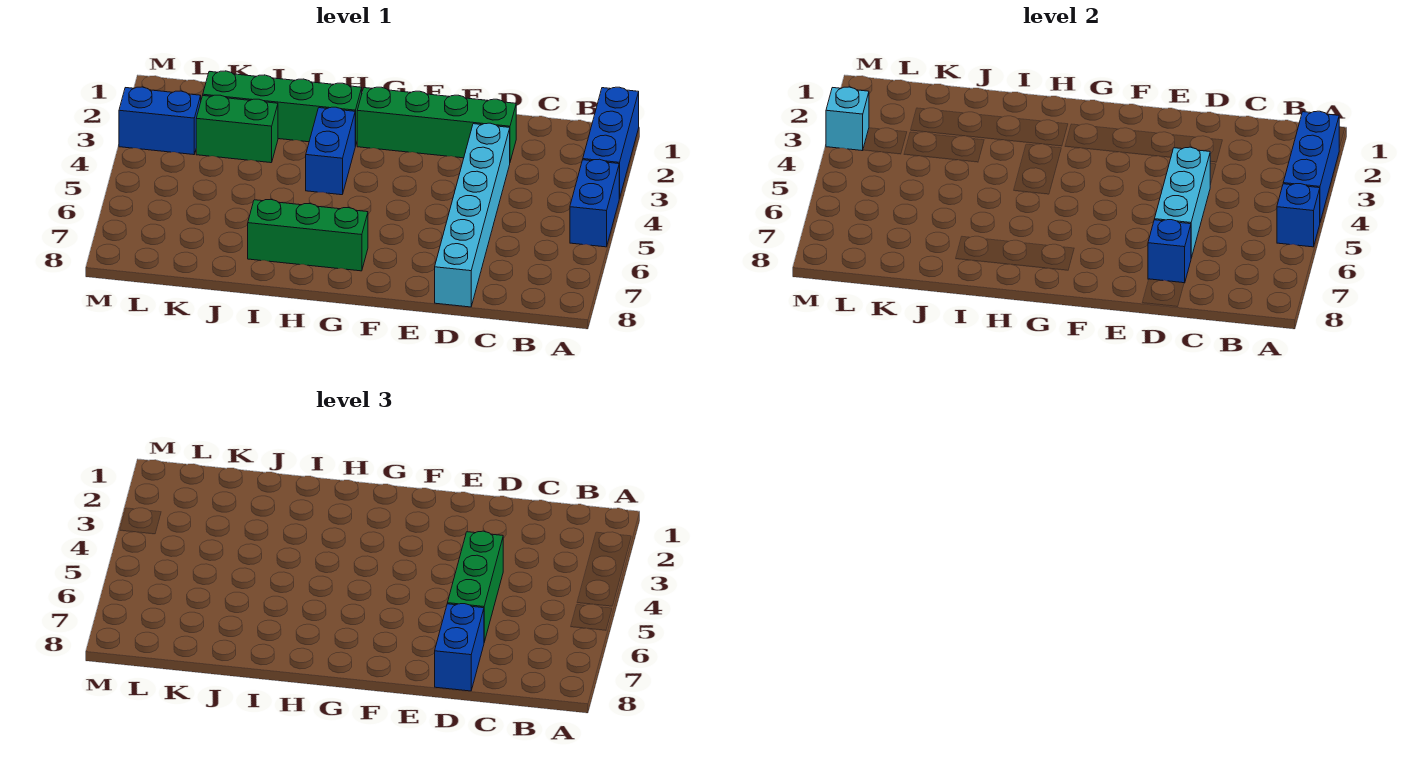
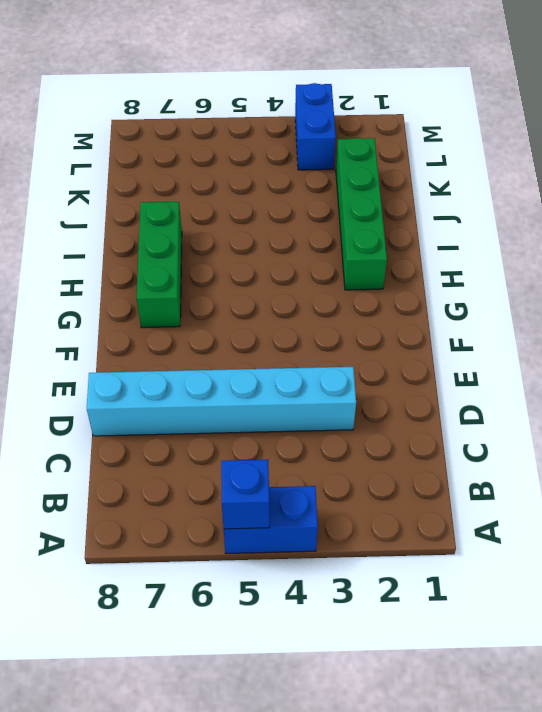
none -> blue 1x3 brick [583,87,639,199]
none -> green 1x4 brick [357,87,516,161]
none -> blue 1x2 brick [306,107,355,195]

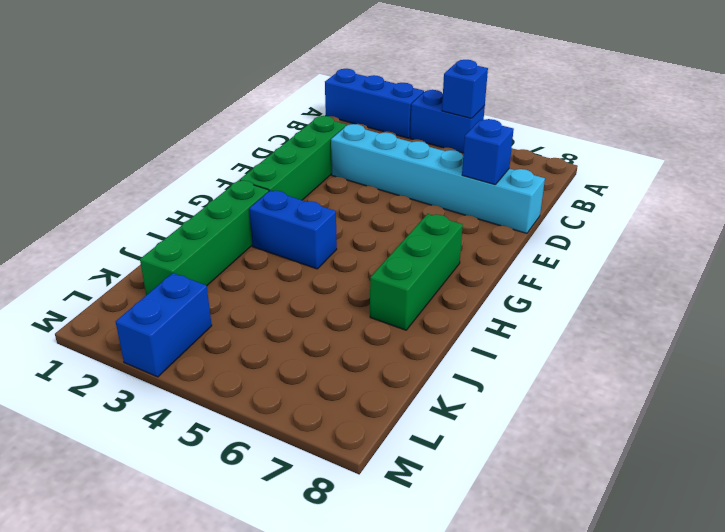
none -> green 1x2 brick [196,95,278,163]
none -> blue 1x3 brick [1283,111,1339,222]
none -> cyan 1x3 brick [1154,147,1211,258]

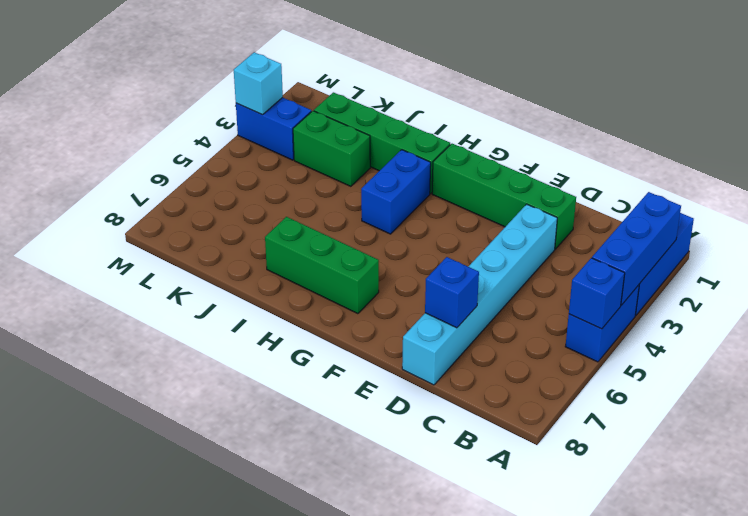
none -> cyan 1x3 brick [1154,147,1211,258]
none -> green 1x3 brick [447,531,503,642]
none -> blue 1x2 brick [435,604,484,691]

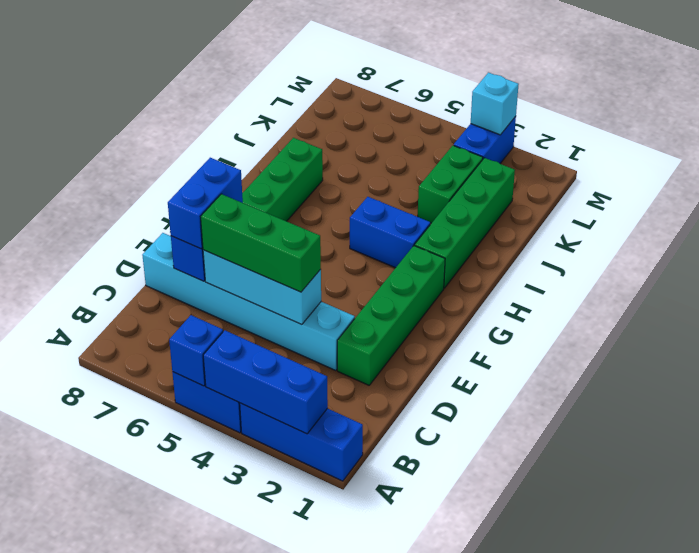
blue 1x2 brick [168,158,243,249] -> blue 1x2 brick turned to [435,604,484,691]

